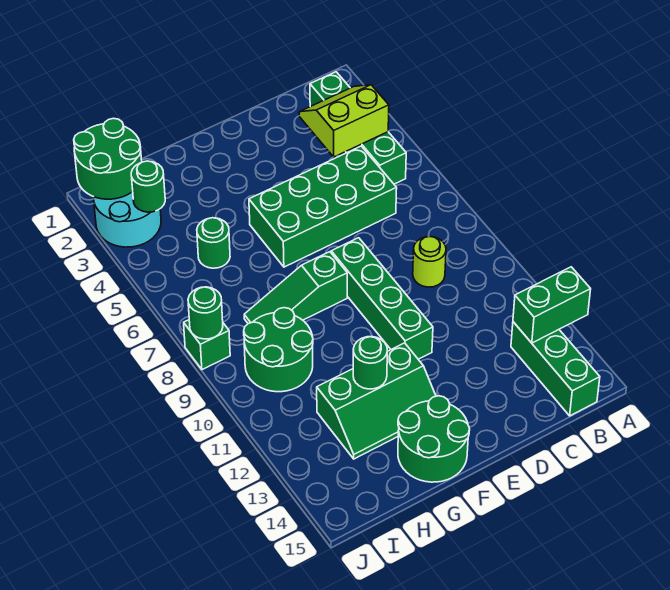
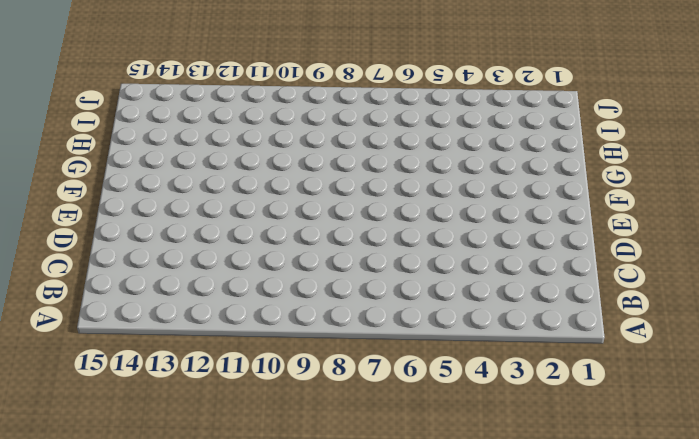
none -> green 1x4 brick [310,72,406,184]
none -> green 1x3 brick [511,322,600,416]
none -> green 2x4 brick [249,146,397,267]

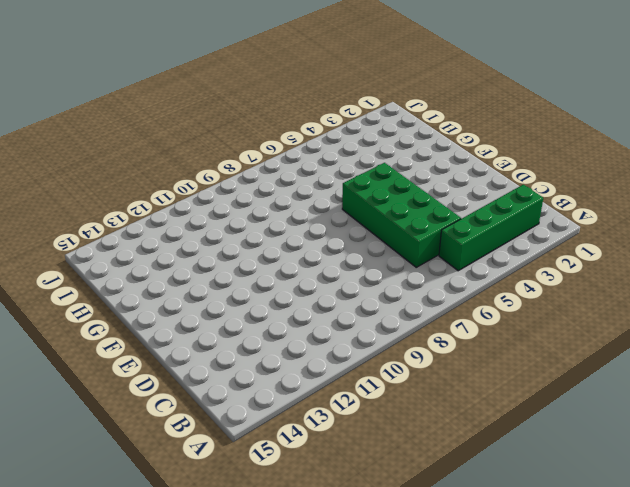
none -> green 1x3 brick [511,322,600,416]
none -> lime 1x1 round brick [413,236,446,287]
none -> green 1x4 brick [331,238,433,359]

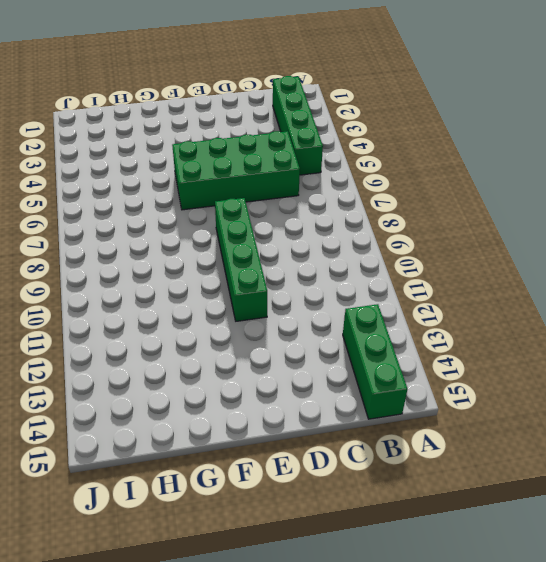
none -> lime 1x1 round brick [413,236,446,287]
none -> green 1x3 slope [244,252,347,324]
none -> green 2x3 slope [317,343,436,459]

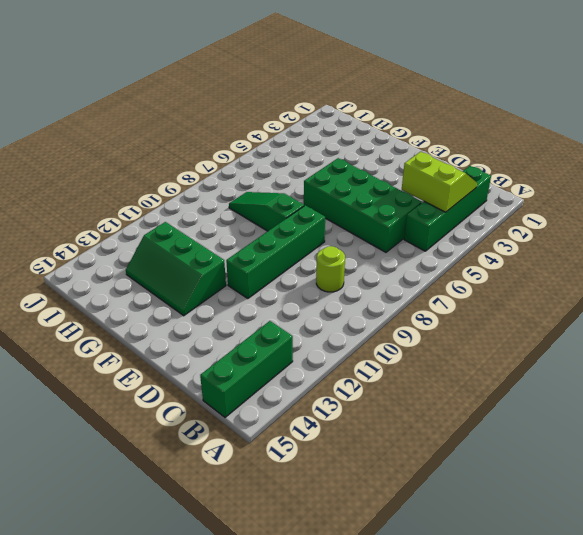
none -> green 2x2 round brick [398,396,470,482]
none -> green 1x1 round brick [197,218,230,268]
none -> green 2x2 round brick [244,308,313,392]

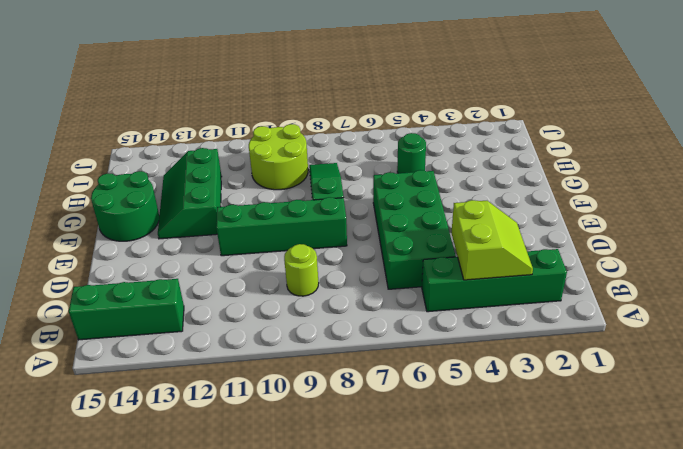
lime 2x2 round brick [249,124,308,190] -> green 2x2 round brick [244,308,313,392]
none -> cyan 2x2 round brick [94,192,161,247]
none -> green 1x1 brick [184,320,230,370]
none -> green 1x2 brick [513,267,591,343]

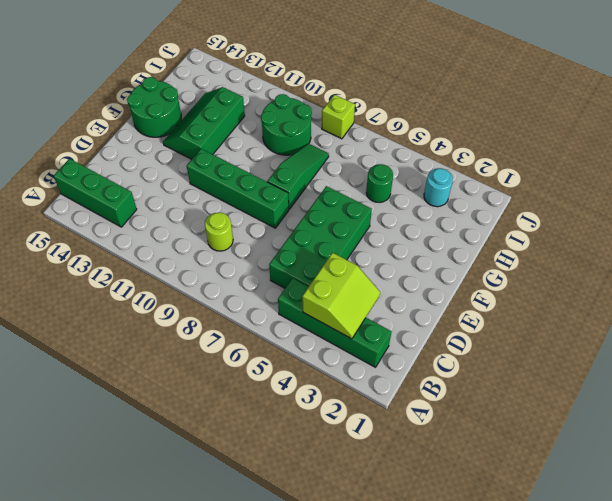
cyan 1x1 round brick [424,168,453,207] -> cyan 2x2 round brick [94,192,161,247]
lime 1x1 brick [322,95,355,139] -> green 1x1 brick [184,320,230,370]
none -> green 1x2 brick [513,267,591,343]
none -> green 1x1 round brick [353,336,387,389]
none -> green 2x2 round brick [74,118,142,199]

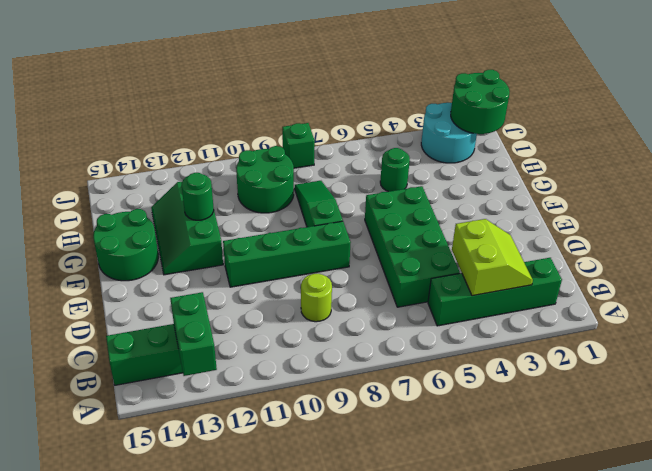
none -> green 1x1 round brick [131,161,165,212]
none -> green 1x1 round brick [188,287,223,339]

